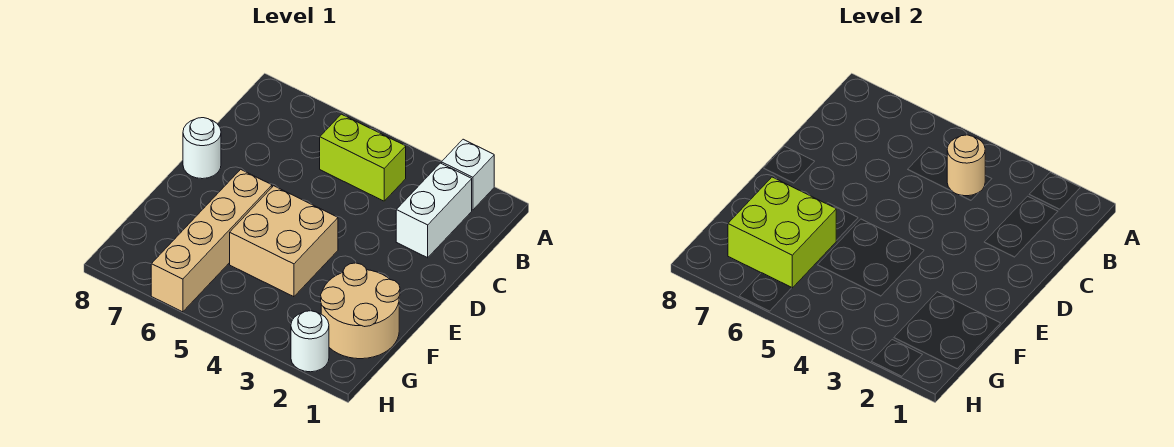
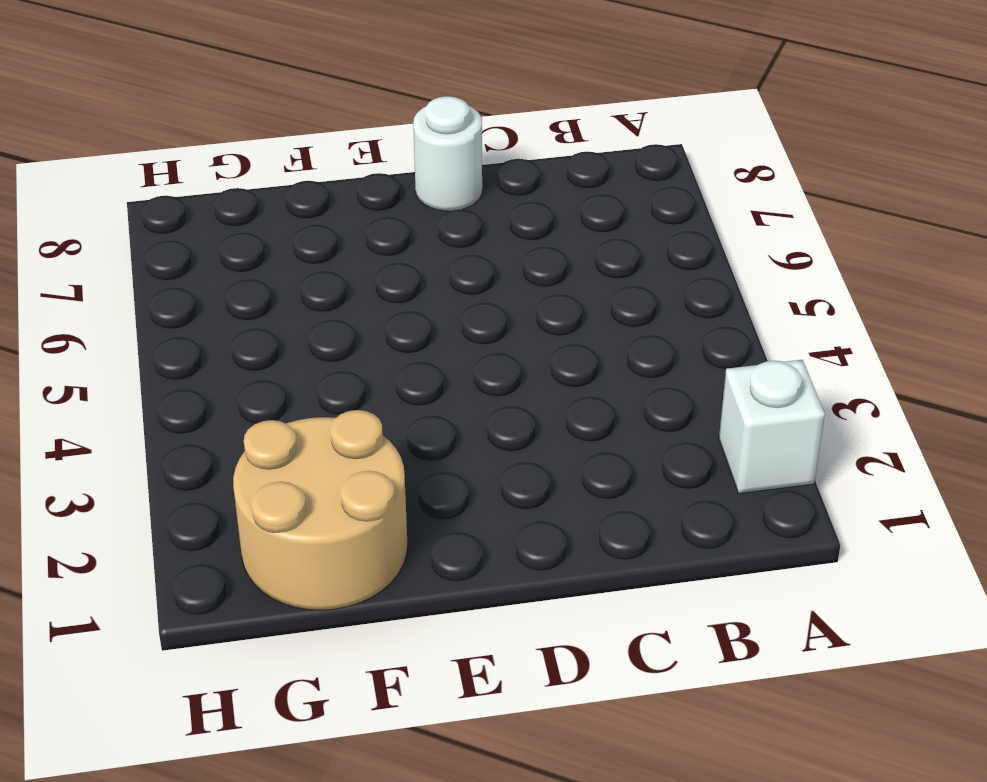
none -> white 1x2 brick [396,163,472,258]
none -> lime 1x2 brick [320,114,406,201]

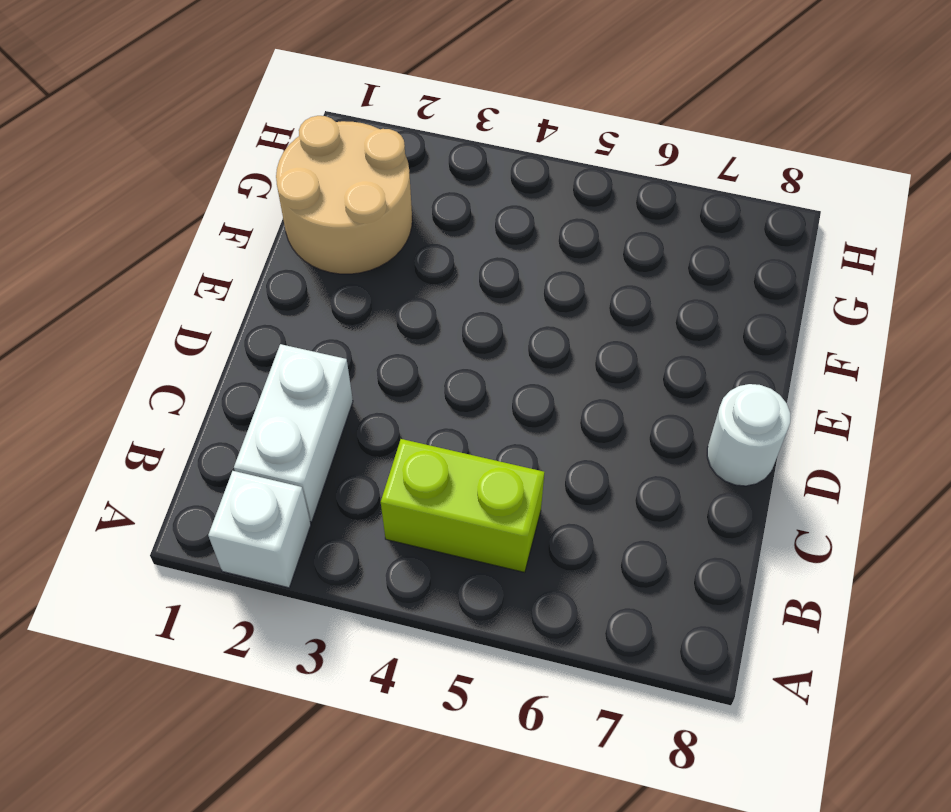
none -> tan 2x2 brick [230,186,338,297]
none -> tan 1x4 brick [151,169,272,312]

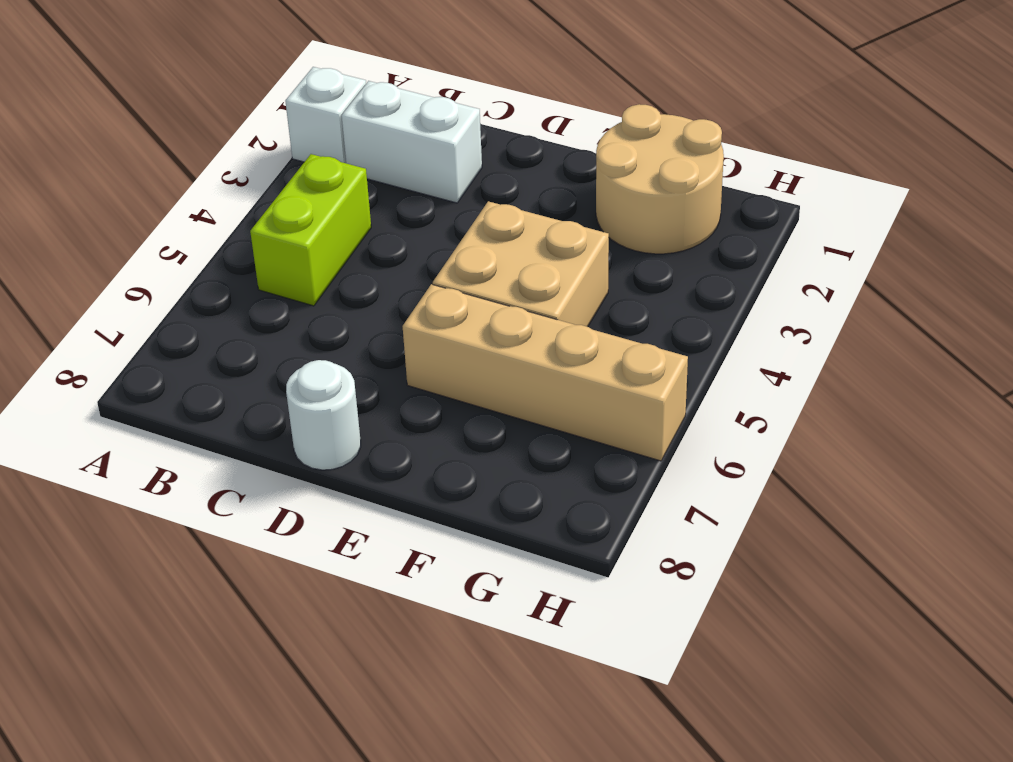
none -> white 1x1 round brick [291,311,329,372]
none -> tan 1x1 round brick [947,135,985,196]

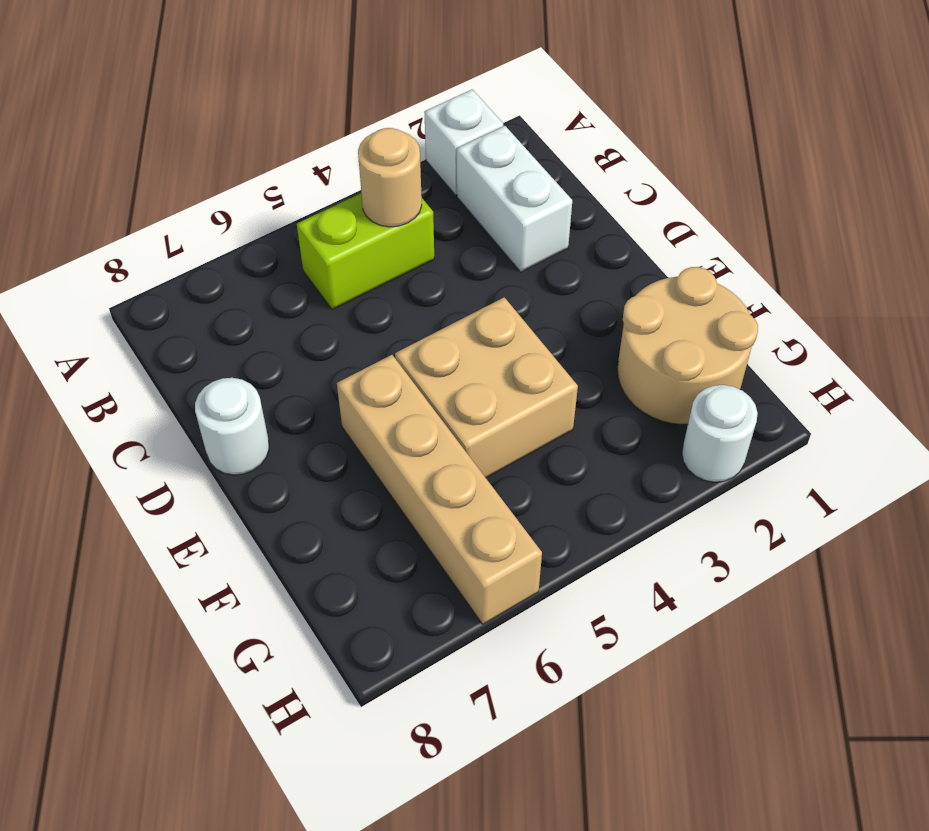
none -> lime 2x2 brick [728,177,836,288]

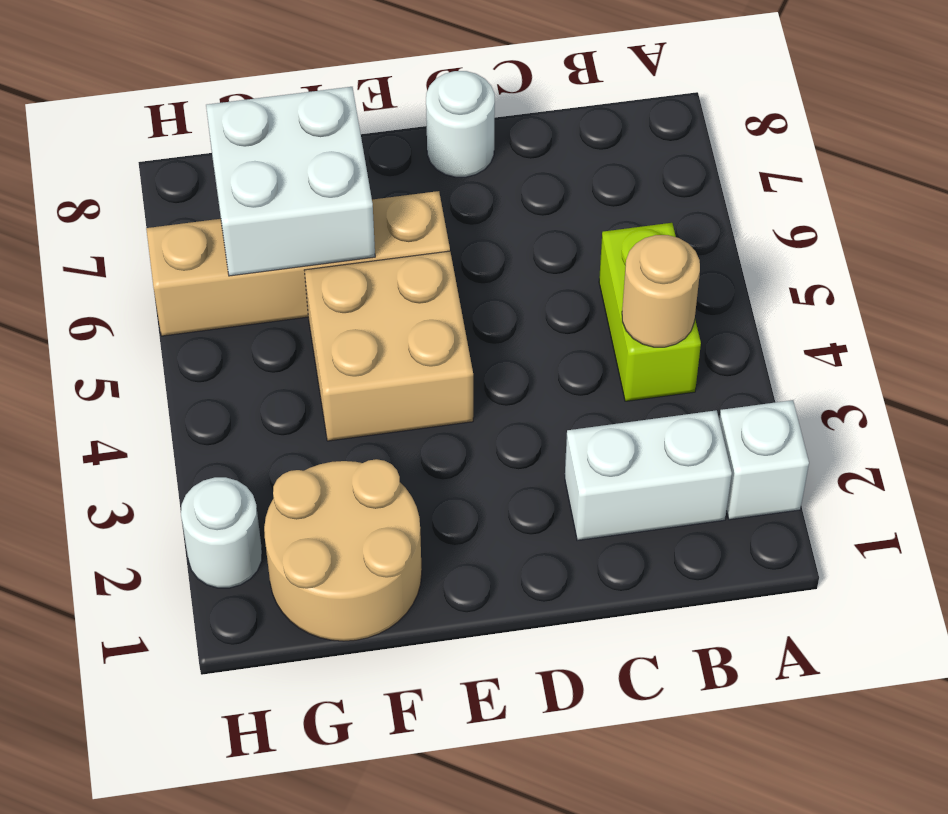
white 2x2 brick [206,87,375,276] -> lime 2x2 brick [728,177,836,288]

